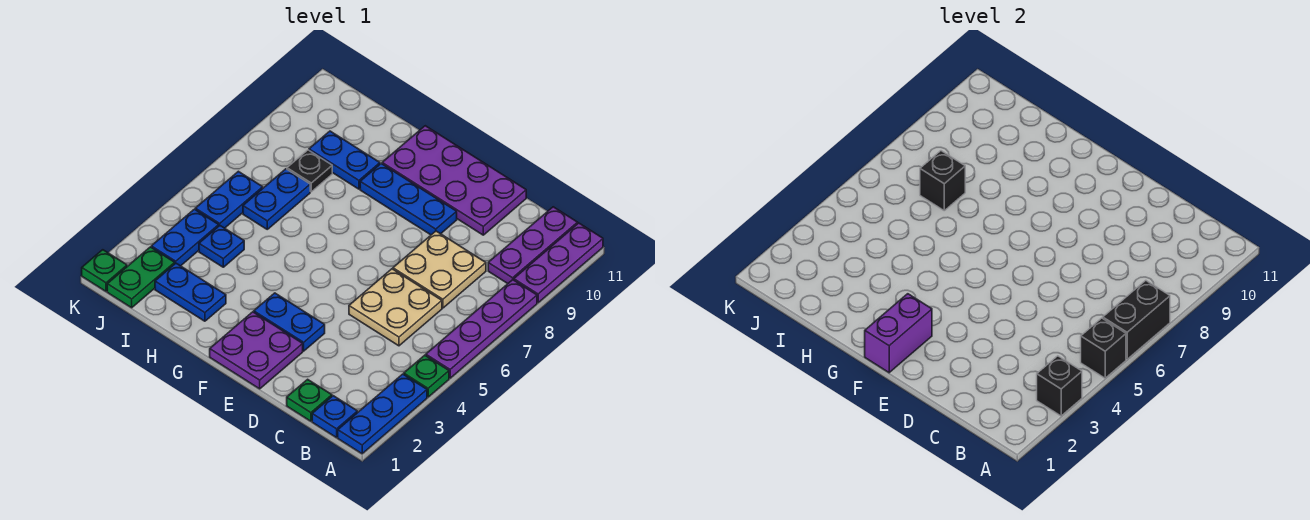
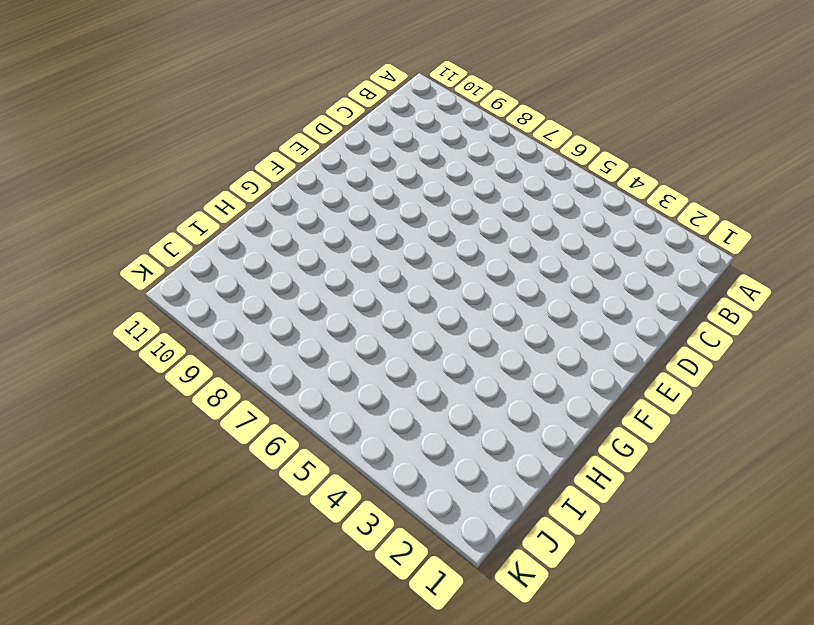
none -> blue 1x3 plate [338,374,427,454]
none -> green 1x1 plate [404,355,449,397]
none -> purple 1x4 plate [426,280,537,378]

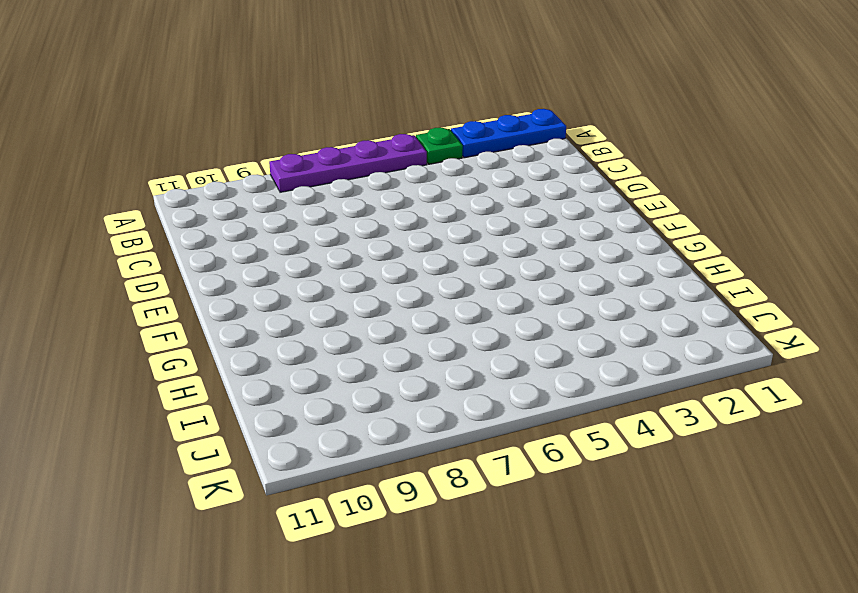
none -> purple 1x3 plate [514,223,603,303]
none -> blue 1x1 plate [312,396,358,438]
none -> purple 1x3 plate [488,207,578,284]

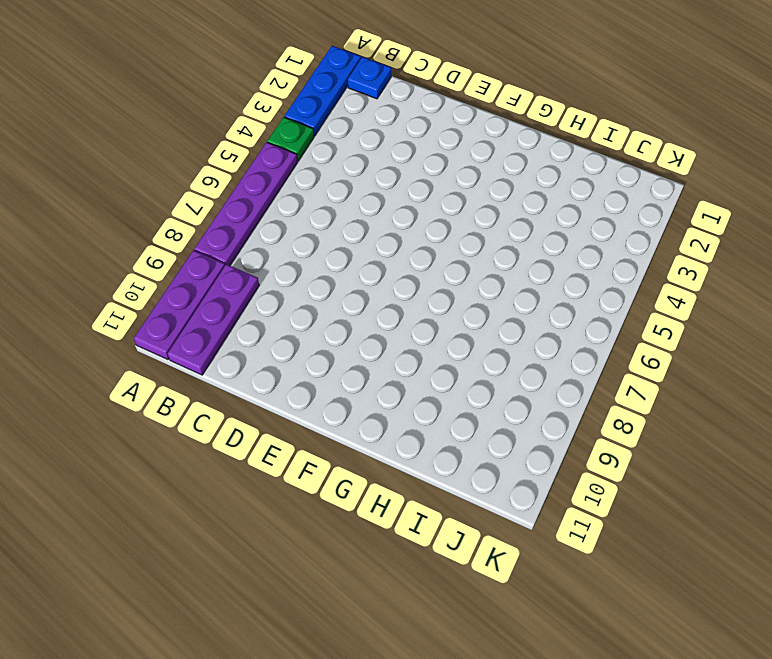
none -> green 1x1 plate [287,379,332,421]
none -> tan 2x2 plate [349,269,442,346]
none -> tan 2x2 plate [393,231,486,308]

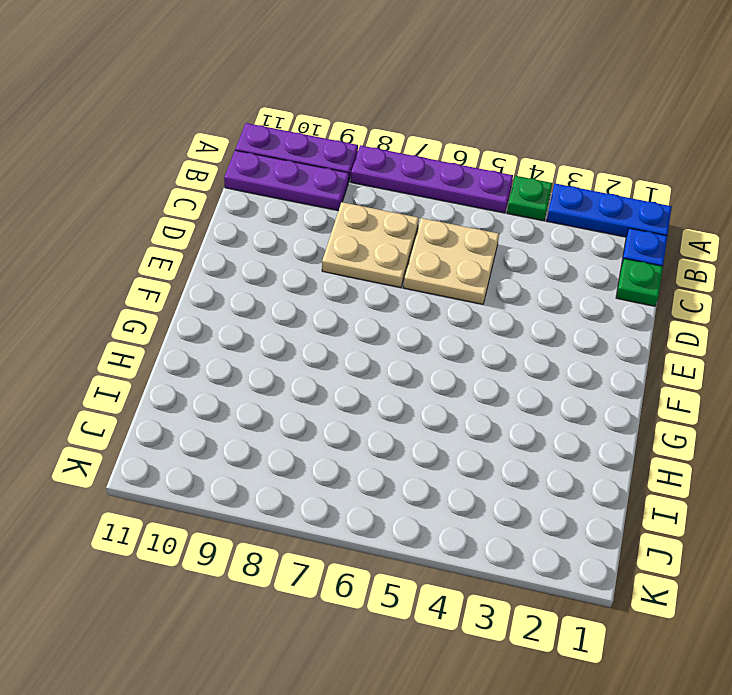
none -> purple 2x4 plate [382,126,526,235]
none -> purple 2x2 plate [210,312,303,389]
none -> blue 1x2 plate [254,293,325,351]

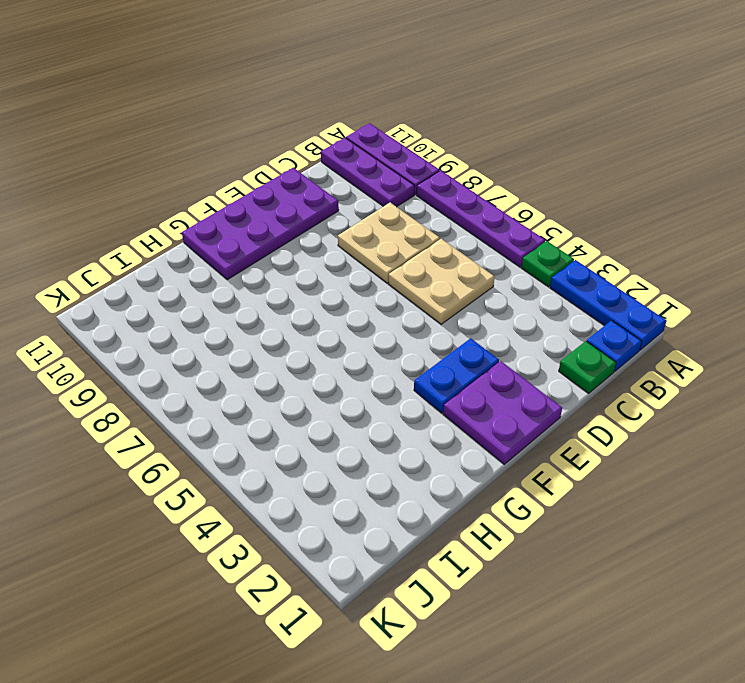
none -> blue 1x3 plate [360,164,457,235]
none -> blue 1x2 plate [155,263,226,321]
none -> blue 1x2 plate [309,131,380,189]

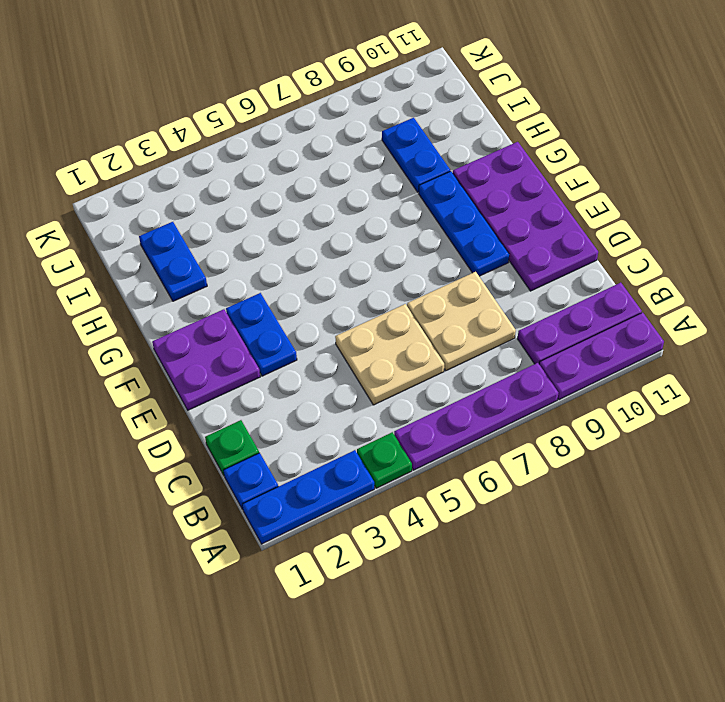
none -> blue 1x1 plate [199,226,244,267]
none -> blue 1x2 plate [243,169,310,229]
none -> black 1x1 plate [287,150,332,192]

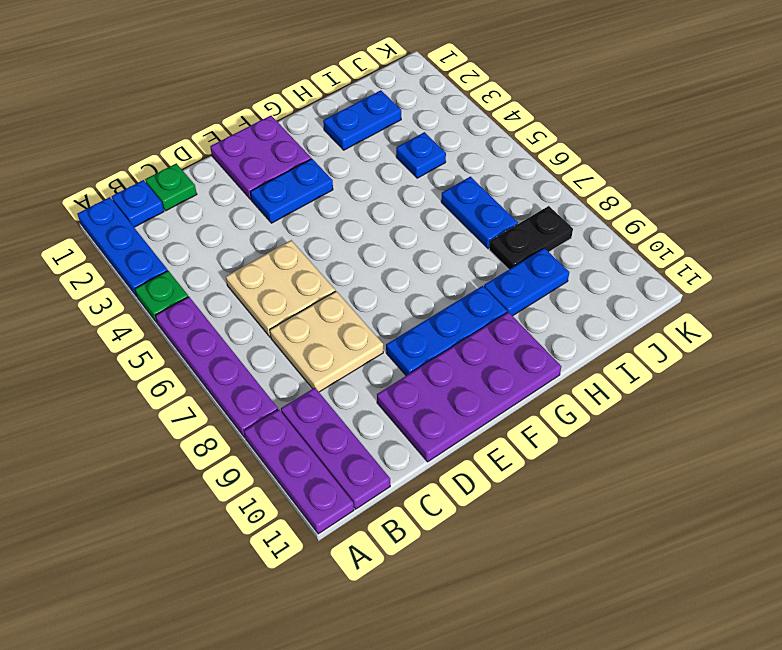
black 1x2 plate [489,206,573,269] -> black 1x1 plate [287,150,332,192]
none -> green 1x2 plate [107,247,175,308]
none -> blue 1x2 plate [151,209,219,266]
none -> blue 1x2 plate [195,171,263,228]

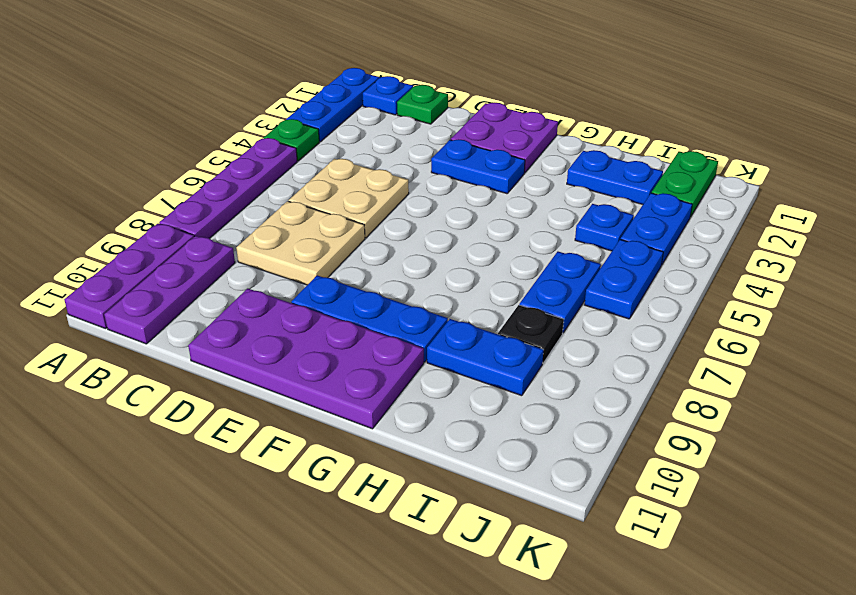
none -> green 1x1 plate [82,250,127,291]
none -> black 1x1 brick [1037,356,1082,416]
none -> black 1x1 brick [1081,318,1126,378]

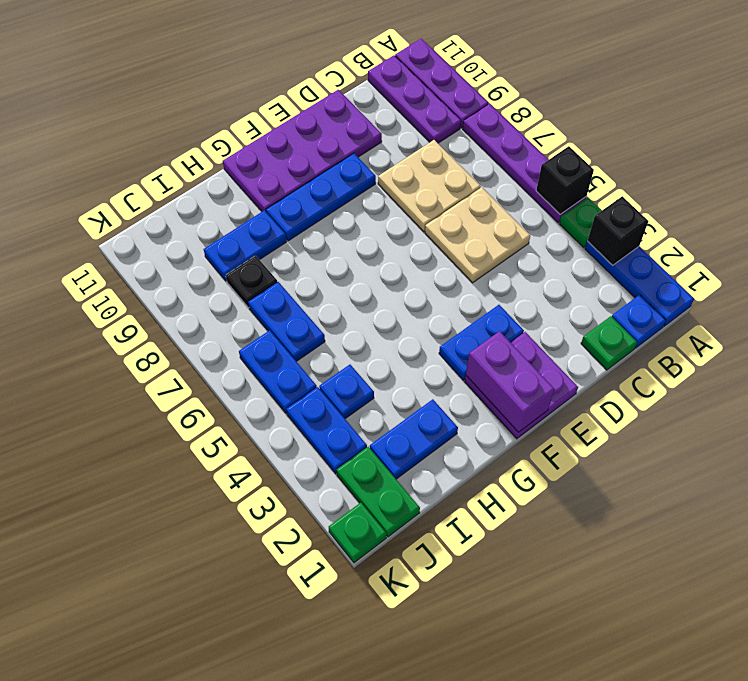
none -> black 1x2 brick [1103,280,1170,359]
none -> black 1x1 brick [920,151,965,211]

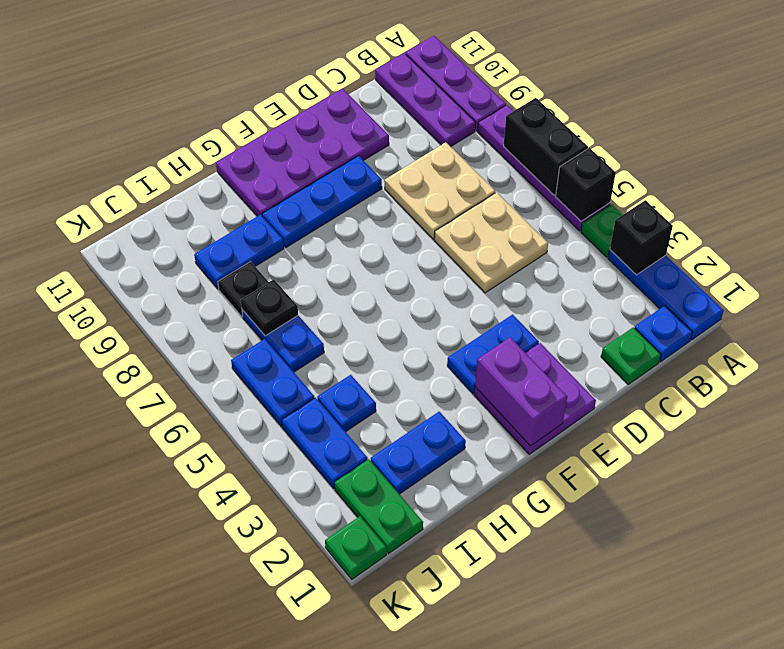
black 1x1 plate [241,279,298,336] -> black 1x1 brick [920,151,965,211]

